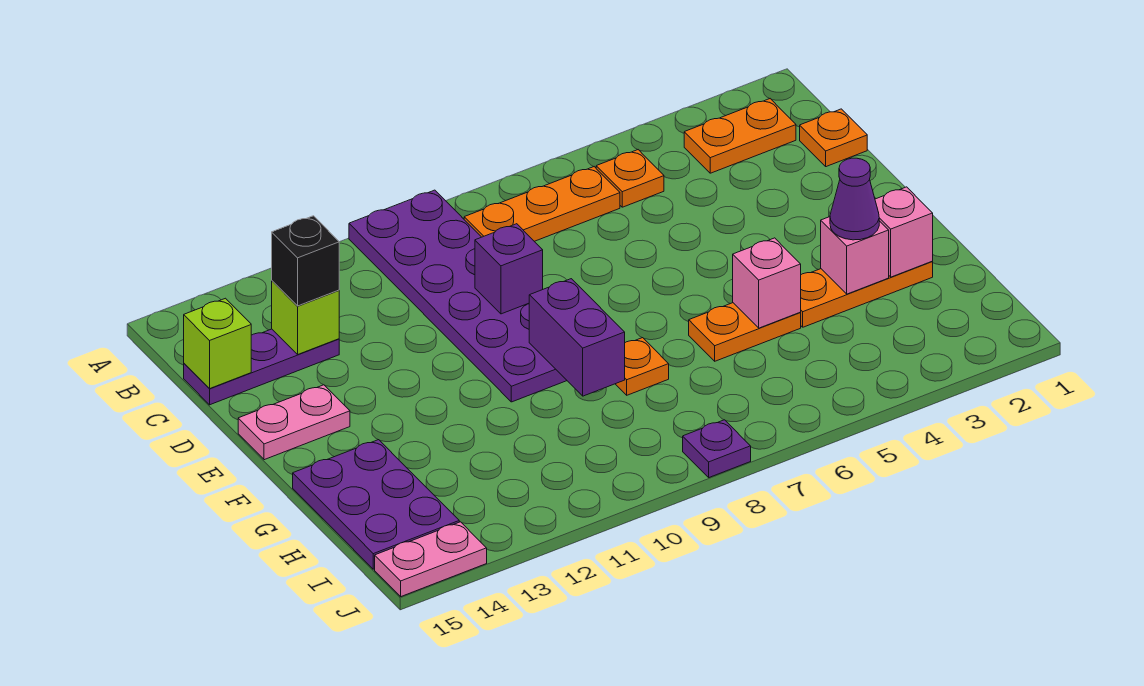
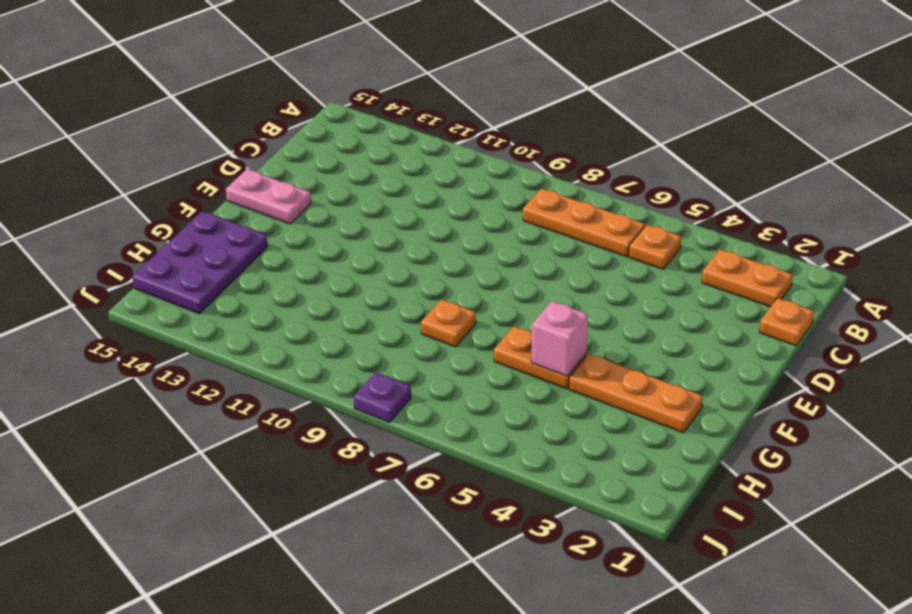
none -> purple 2x6 plate [349,190,567,402]
none -> purple 1x3 plate [184,329,339,405]
none -> pink 1x2 plate [375,522,487,596]

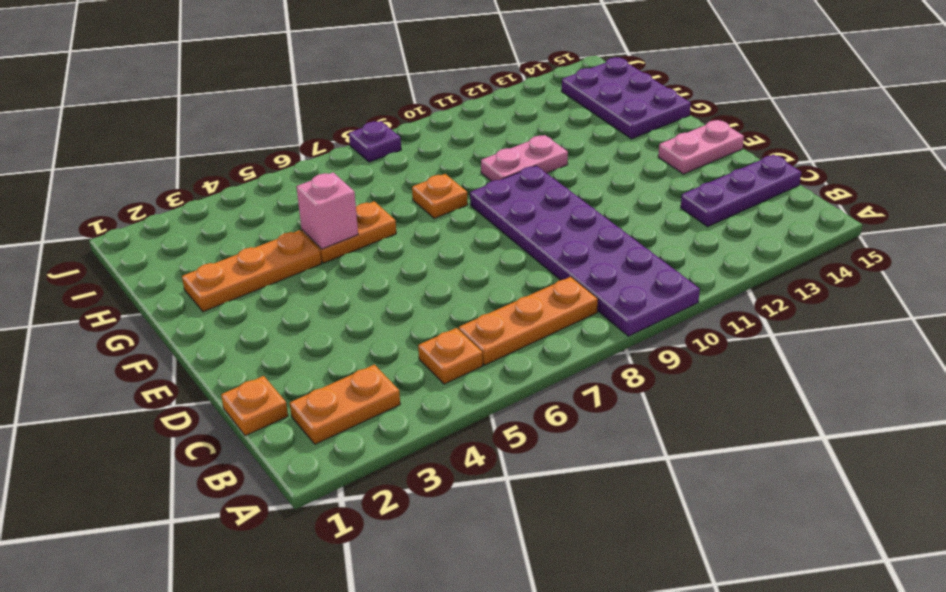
pink 1x2 plate [481,135,568,181] -> pink 1x2 plate moved to [375,522,487,596]
none -> lime 1x1 brick [272,281,339,354]
none -> lime 1x1 brick [184,298,251,389]
none -> purple 1x1 brick [475,224,543,314]

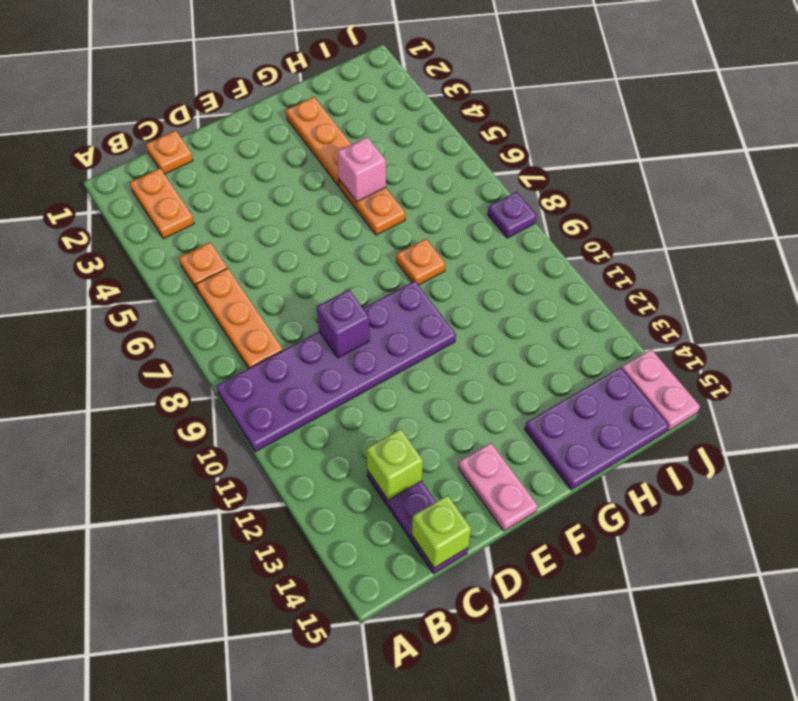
none -> purple 1x2 brick [529,279,625,396]
none -> pink 1x1 brick [875,187,933,277]
none -> pink 1x1 brick [821,217,889,294]

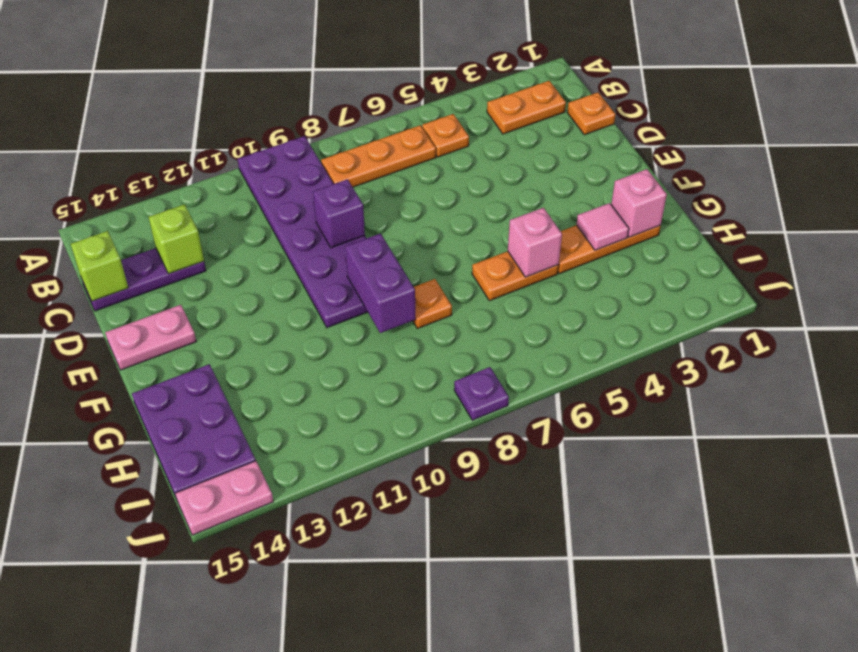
pink 1x1 tile [576,203,629,250] -> pink 1x1 brick [821,217,889,294]
none -> black 1x1 brick [272,216,339,306]
none -> purple 1x1 cone [830,158,879,240]

